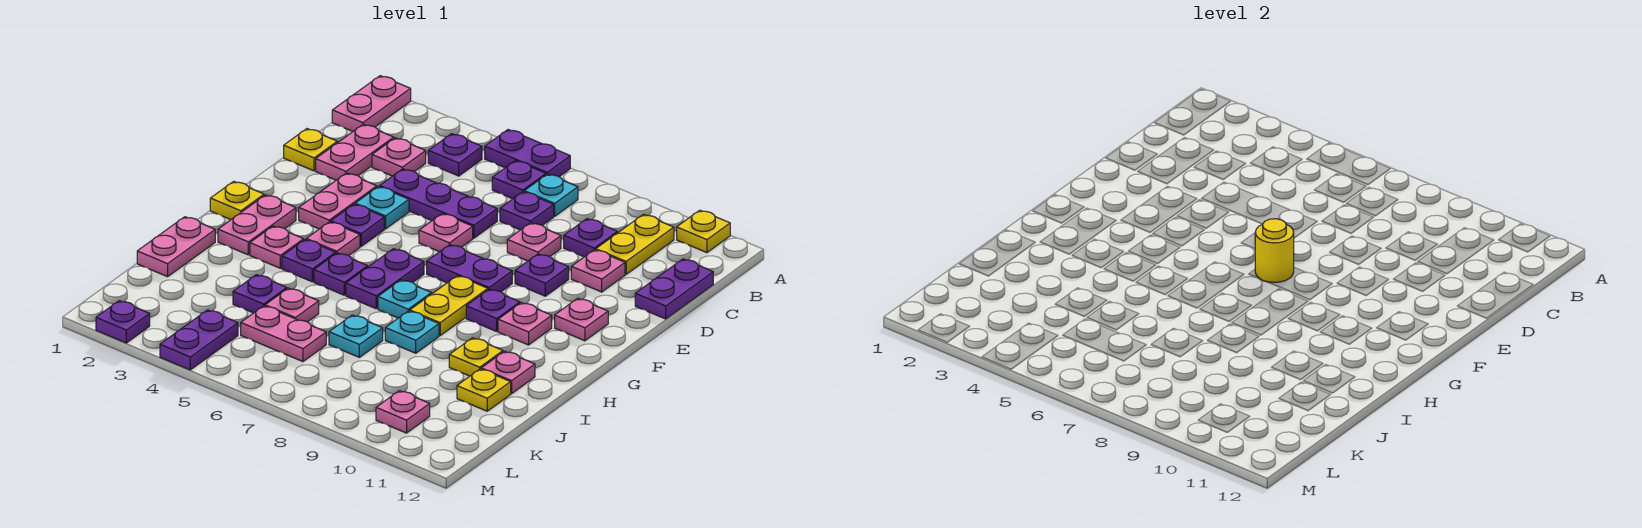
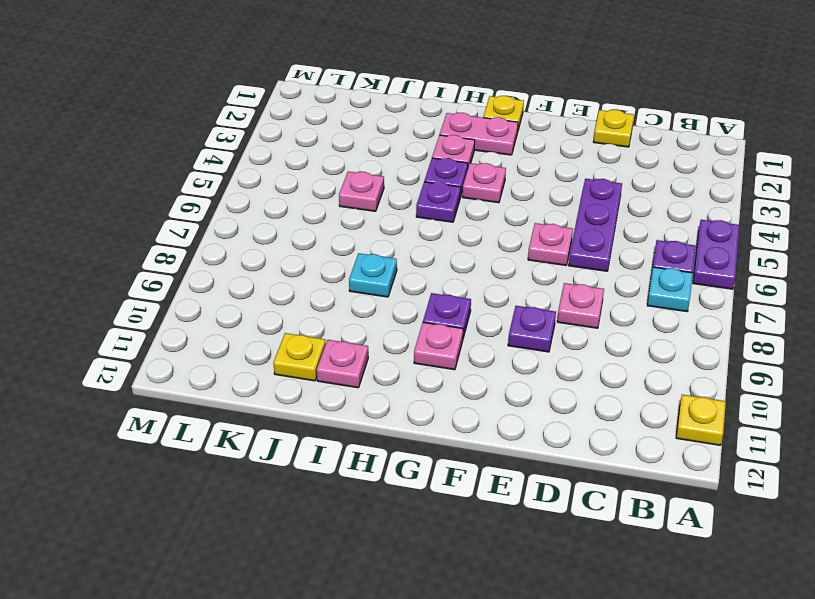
none -> pink 1x2 plate [332,76,411,131]
none -> purple 1x1 plate [428,134,482,176]
none -> yellow 1x2 plate [596,214,674,274]
none -> pink 1x2 plate [316,124,394,180]

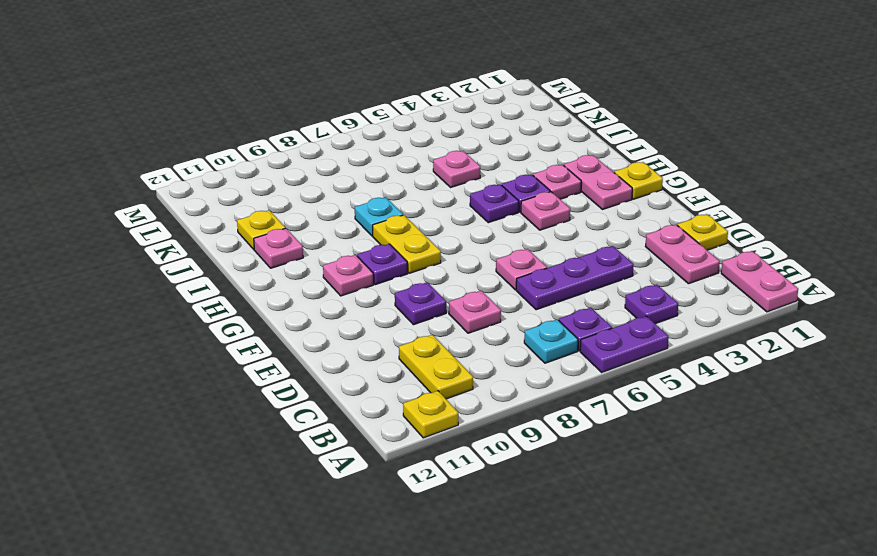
none -> pink 1x1 plate [372,138,426,176]
none -> purple 1x1 plate [500,192,554,230]
none -> purple 1x1 plate [564,219,617,257]
none -> purple 1x2 plate [635,259,713,319]

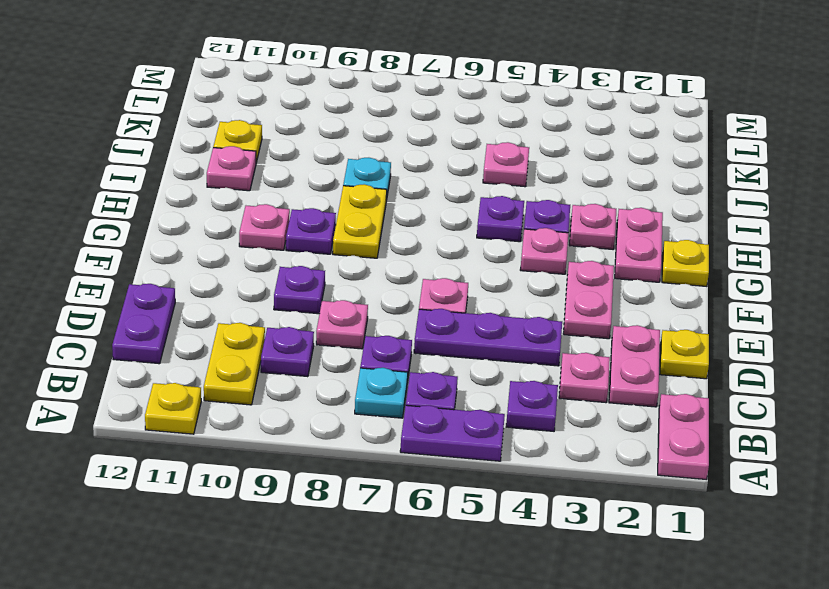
none -> pink 1x1 plate [571,250,625,292]
none -> cyan 1x1 plate [355,187,409,229]
none -> purple 1x1 plate [331,204,384,246]
none -> purple 1x2 plate [427,245,512,292]

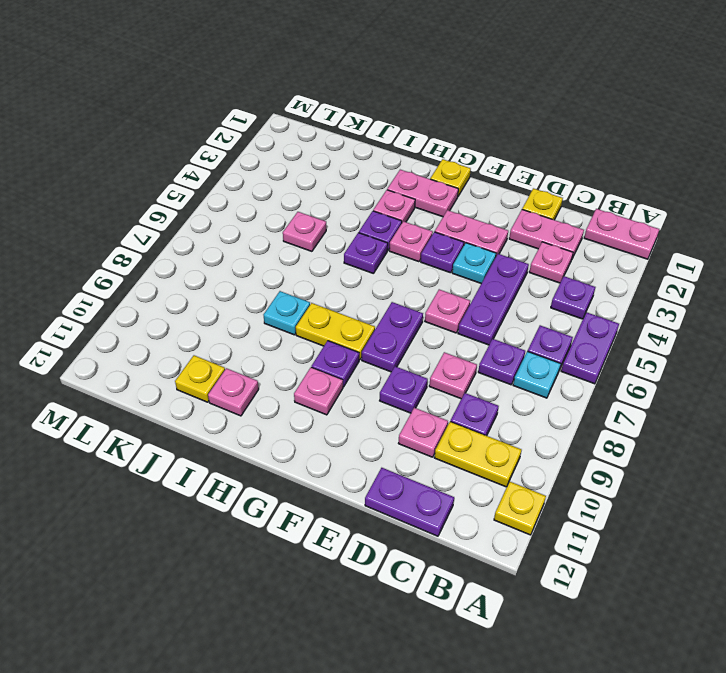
none -> pink 1x1 plate [555,298,608,341]
none -> purple 1x2 plate [346,249,424,309]
none -> cyan 1x1 plate [378,280,432,318]
none -> pink 1x2 plate [137,217,215,277]

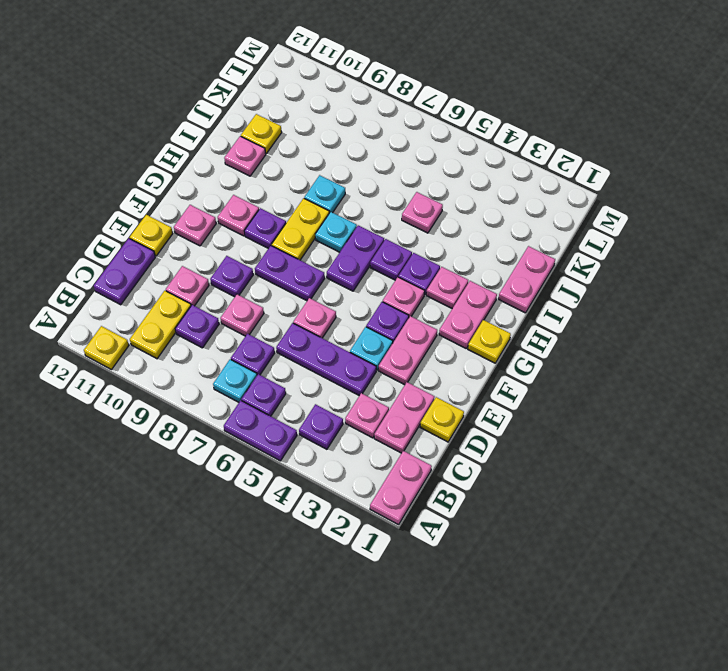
yellow 1x1 plate [130,215,173,256] -> yellow 1x1 plate moved to [449,338,503,376]
none -> purple 1x1 plate [233,275,287,313]
none -> cyan 1x1 plate [329,315,383,357]
none -> pink 1x2 plate [241,306,326,362]
none -> purple 1x2 plate [160,310,238,370]

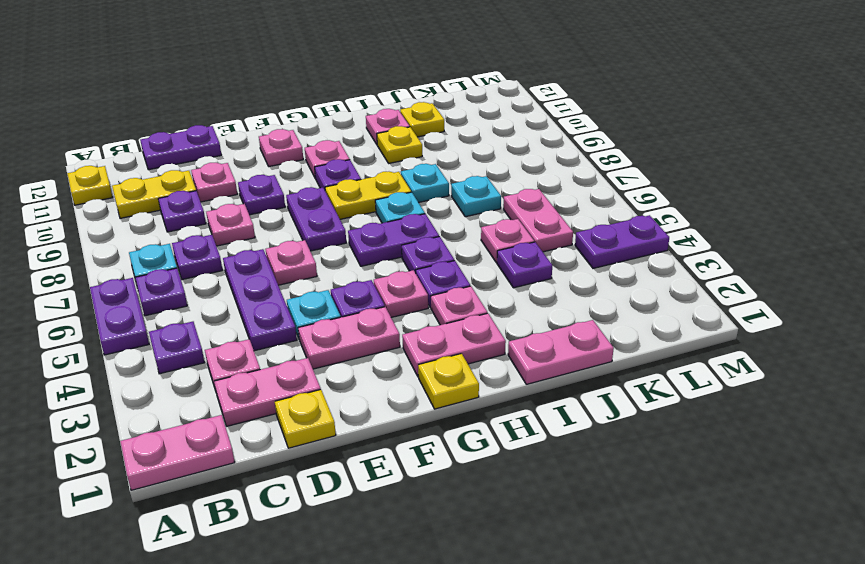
none -> pink 1x1 plate [376,391,430,433]
none -> purple 1x1 plate [96,301,150,343]
none -> yellow 1x1 round brick [1255,219,1294,282]

